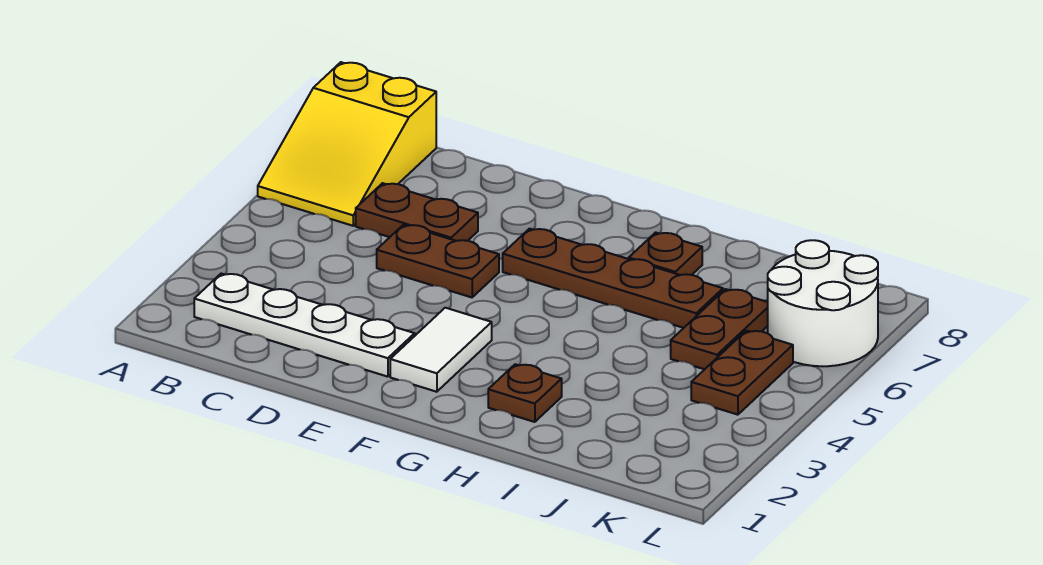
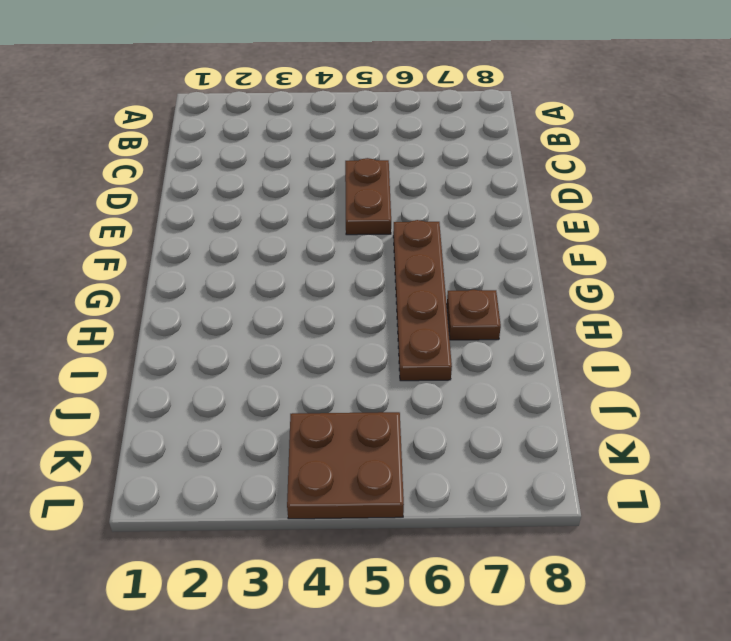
brown 2x2 plate [287,412,404,519] -> brown 1x2 plate [691,331,793,415]
none -> yellow 2x3 slope [258,62,436,226]
none -> white 1x4 plate [194,274,415,377]

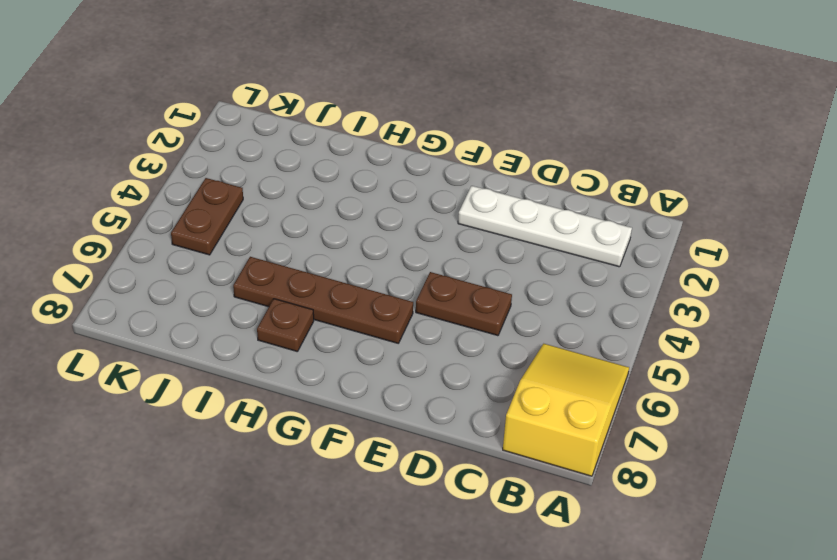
none -> brown 1x2 plate [356,183,478,241]
none -> white 1x2 tile [390,308,492,392]

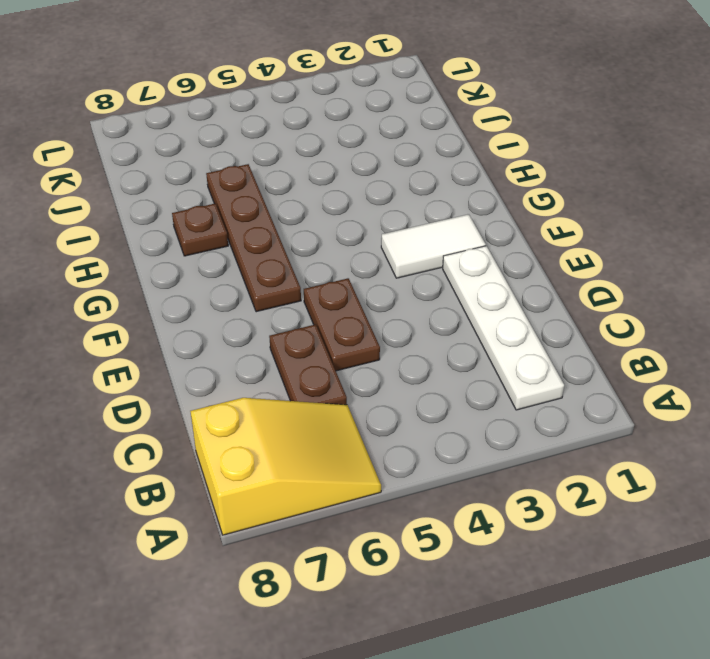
none -> brown 1x1 plate [488,364,562,422]
none -> brown 1x2 plate [671,289,768,369]

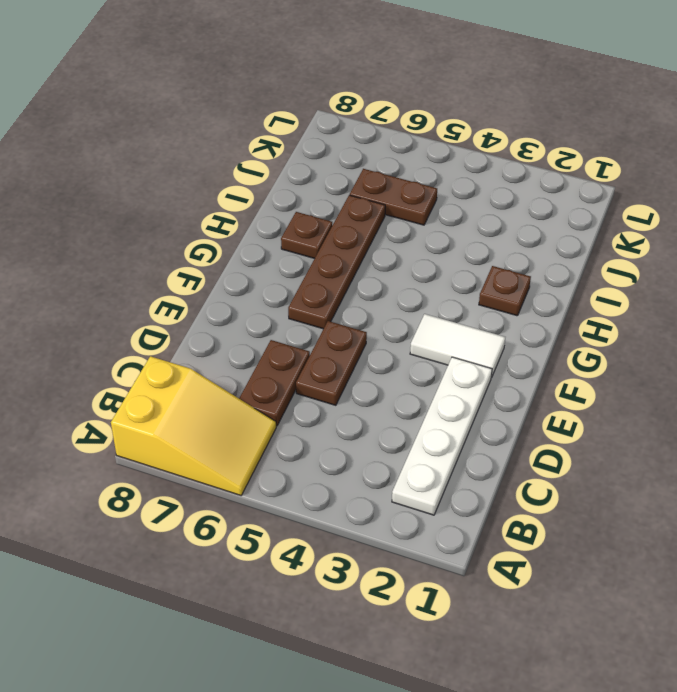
none -> brown 1x2 plate [691,331,793,415]
none -> white 2x2 round brick [768,240,878,366]

